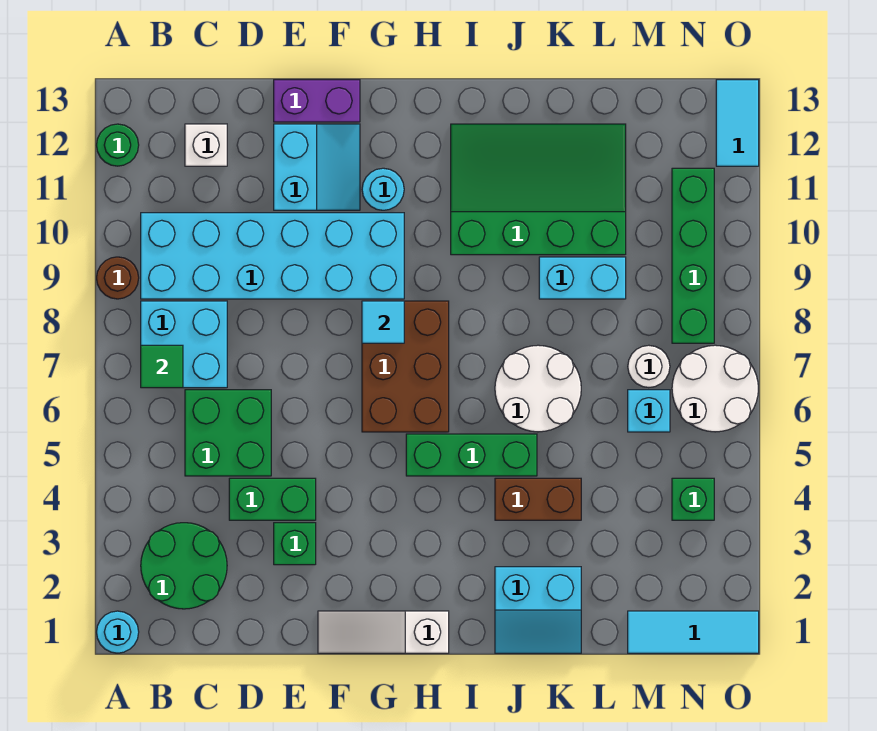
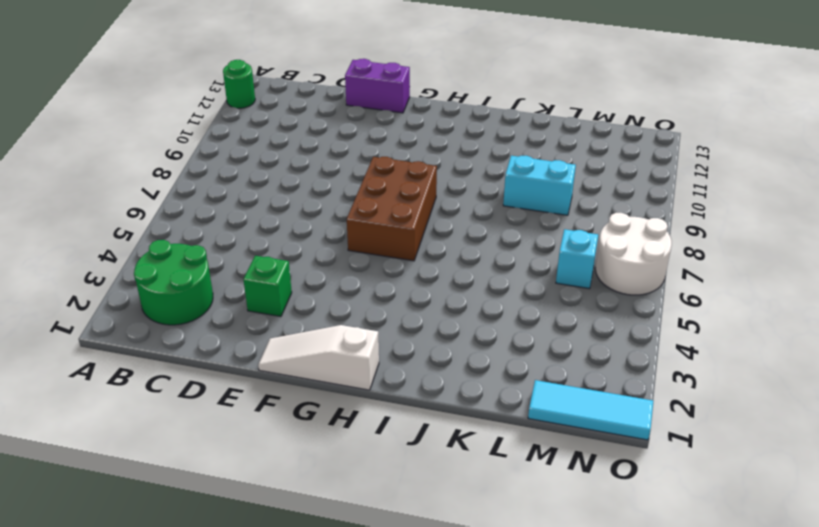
none -> cyan 1x1 round brick [97,611,139,653]
none -> brown 1x1 round brick [97,257,139,299]
none -> cyan 2x2 brick [141,301,227,388]
none -> cyan 2x6 brick [141,213,404,299]

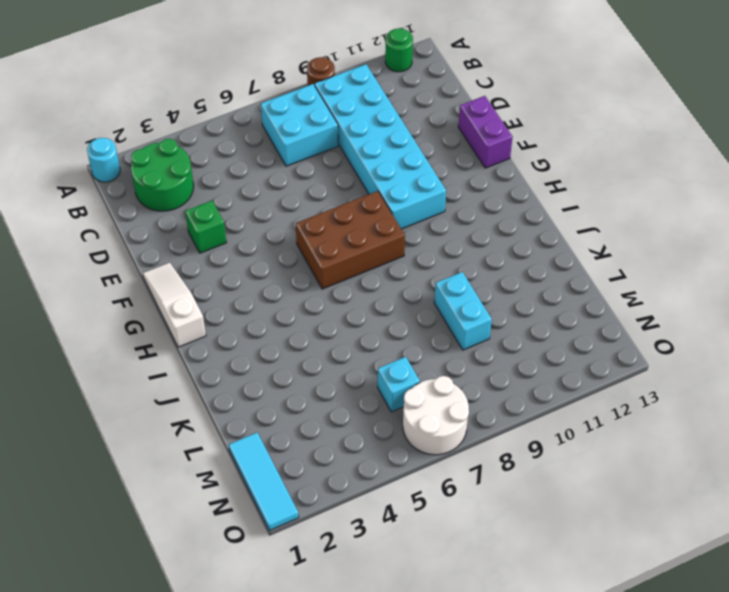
none -> green 2x2 brick [185,390,271,476]
none -> white 1x1 brick [185,124,227,166]
none -> green 1x2 brick [229,478,316,520]
none -> cyan 2x2 slope [274,124,360,210]

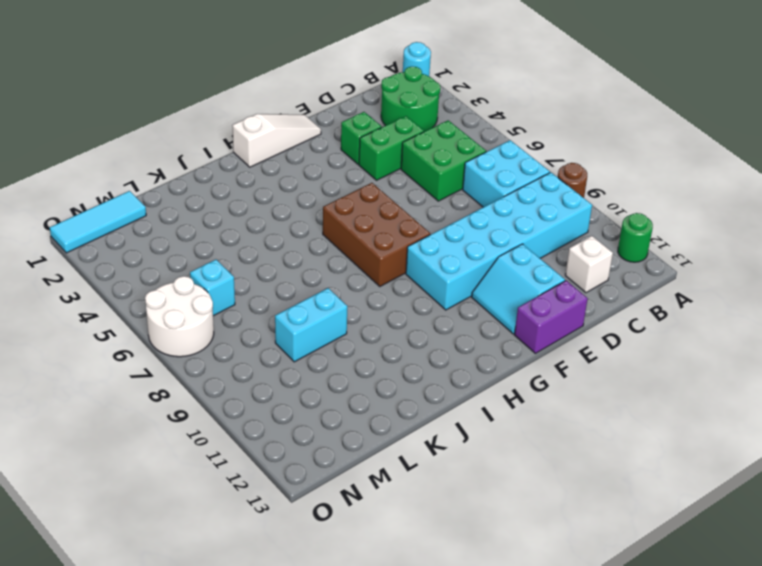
none -> cyan 1x1 round brick [362,168,404,210]
none -> green 1x3 brick [406,434,537,476]
none -> green 3x4 slope [451,124,626,255]
none -> cyan 2x2 slope [495,567,581,653]

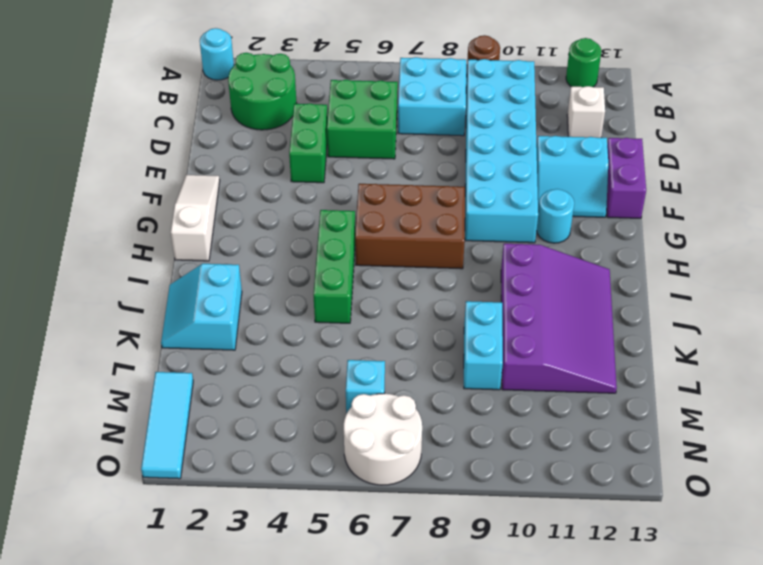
purple 3x4 slope [501,244,617,393] -> green 3x4 slope [451,124,626,255]
none -> green 1x1 brick [274,523,316,565]
none -> brown 1x2 brick [495,478,581,520]
none -> white 2x2 round brick [495,345,581,432]
none -> white 1x1 round brick [628,345,670,388]

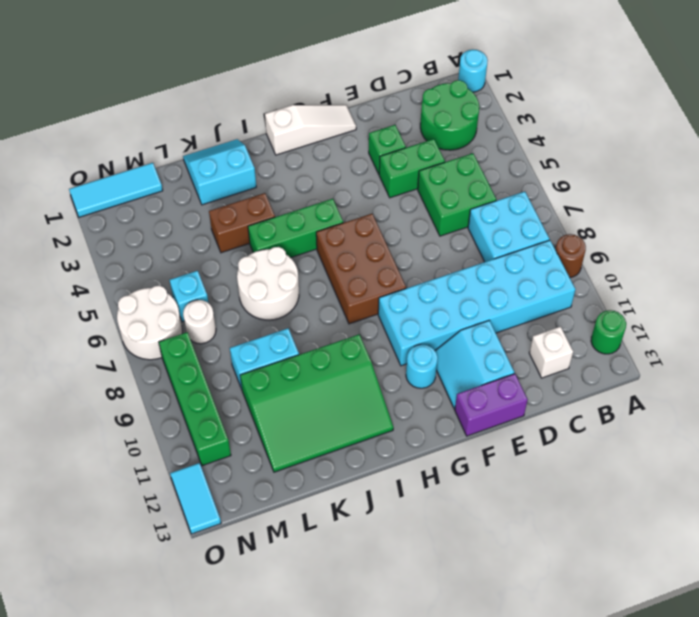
none -> green 1x1 brick [672,478,714,520]
none -> green 1x1 tile [141,345,183,388]
none -> cyan 1x1 tile [362,301,404,343]

